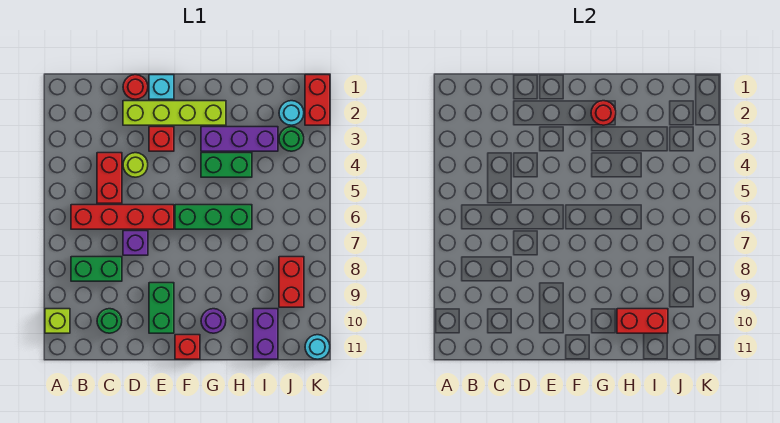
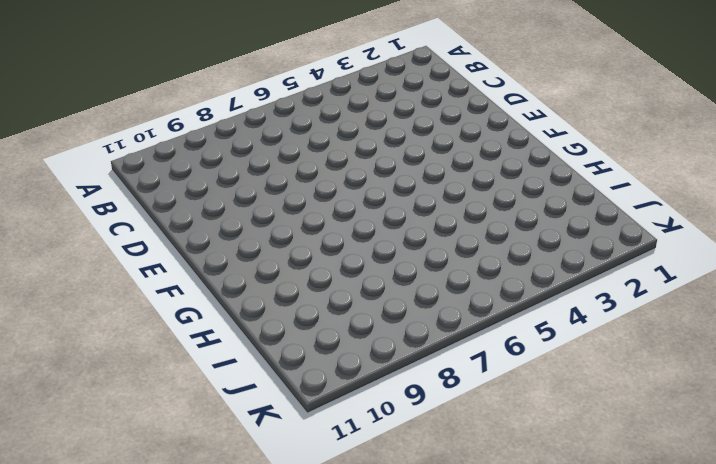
none -> lime 1x1 brick [45,309,70,333]
none -> red 1x4 brick [71,205,174,229]
none -> green 1x2 brick [71,257,122,281]

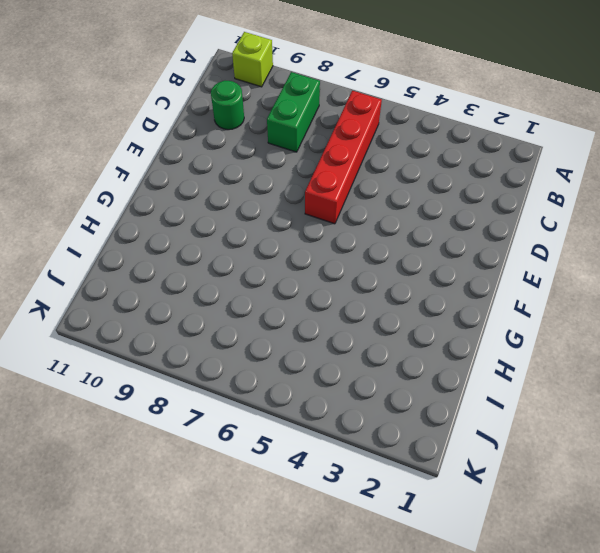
none -> red 1x2 brick [97,153,122,203]
none -> red 1x1 round brick [123,75,148,99]
none -> lime 1x4 brick [123,101,226,125]

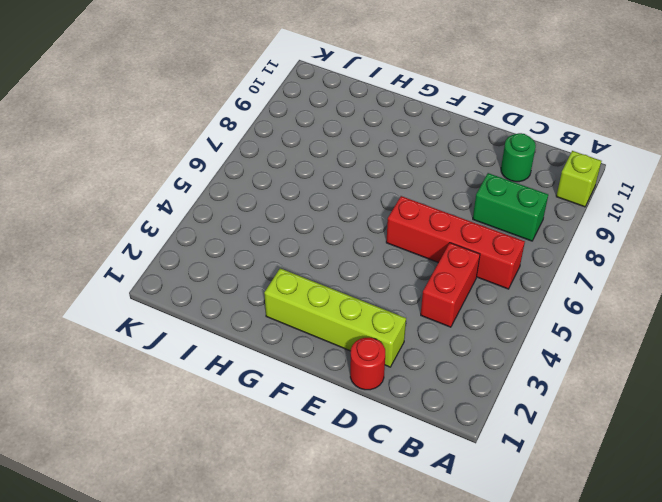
none -> lime 1x1 round brick [123,153,148,177]
none -> purple 1x1 brick [123,231,148,255]
none -> cyan 1x1 brick [149,75,174,99]

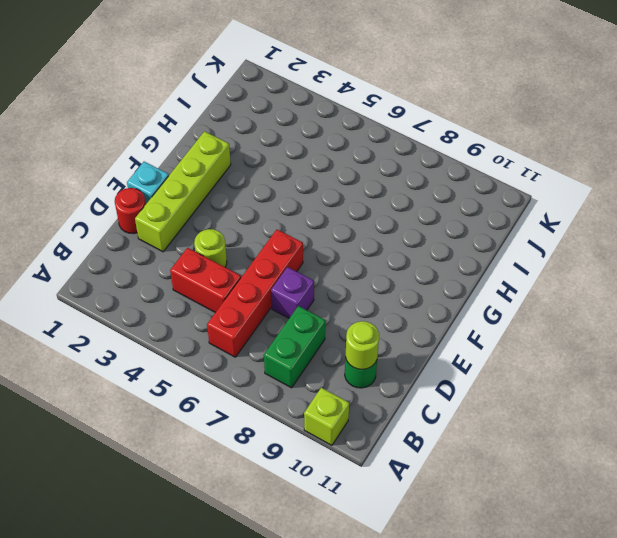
lime 1x1 round brick [345,321,379,369] -> none
none -> red 1x1 brick [149,127,174,151]
none -> green 1x2 brick [149,283,174,333]
none -> green 1x3 brick [175,205,252,229]

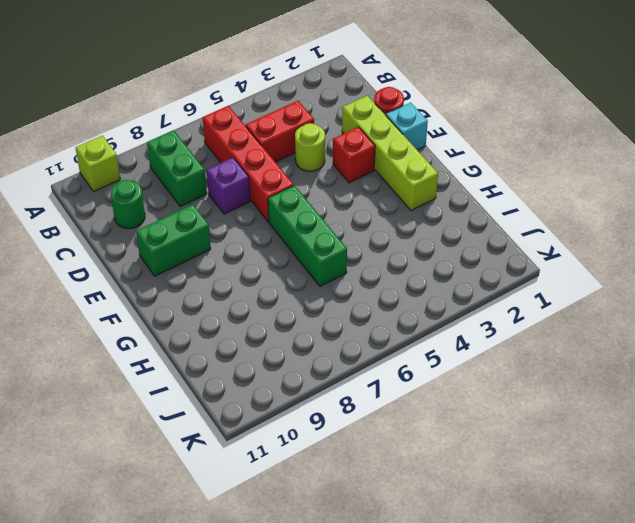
none -> red 1x1 brick [175,335,200,359]
none -> purple 1x3 brick [201,127,278,151]
none -> green 1x2 brick [201,153,252,177]

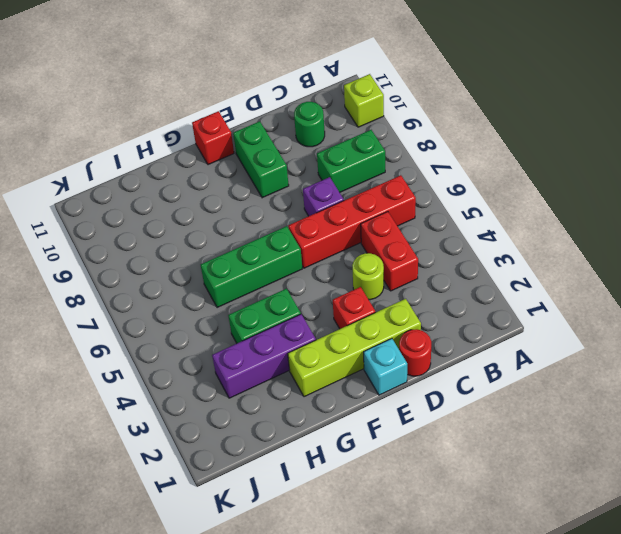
none -> purple 1x1 round brick [201,309,226,333]
none -> purple 1x2 brick [253,309,278,359]
none -> cyan 1x1 round brick [279,101,304,125]

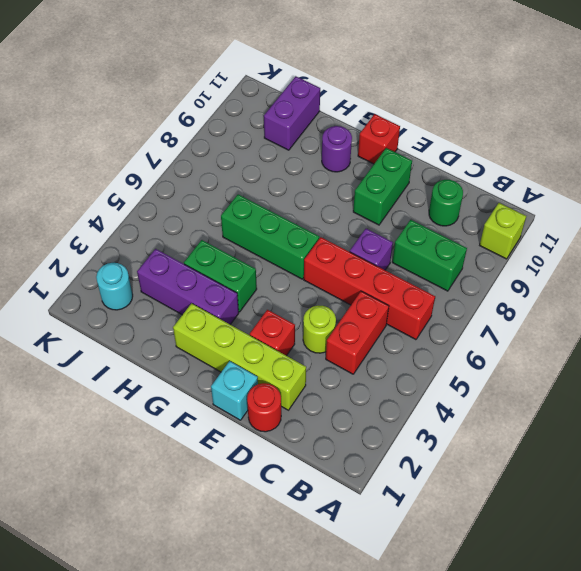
none -> green 1x1 round brick [279,127,304,151]
none -> red 1x2 brick [279,257,304,307]
none -> red 1x2 brick [305,75,330,125]

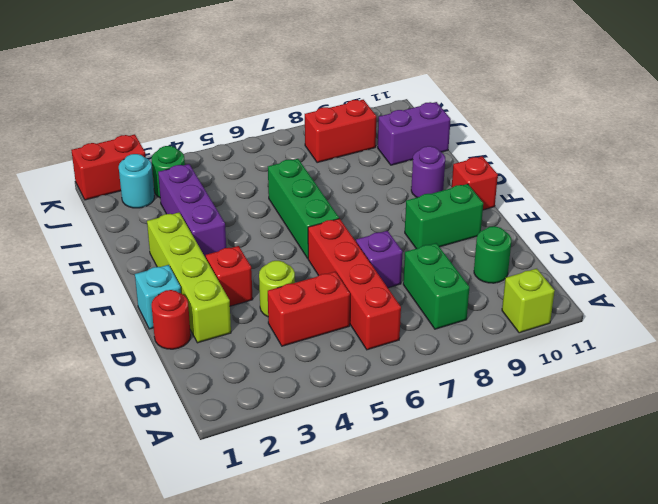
none -> green 1x2 brick [201,153,252,177]
none -> cyan 1x1 round brick [305,335,330,359]
none -> red 1x1 round brick [591,101,616,125]

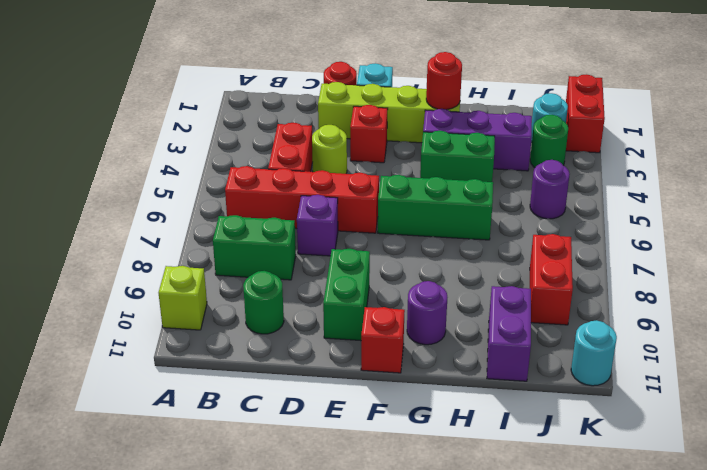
purple 1x1 round brick [530,160,570,219] -> none
none -> red 1x2 brick [617,309,668,333]

